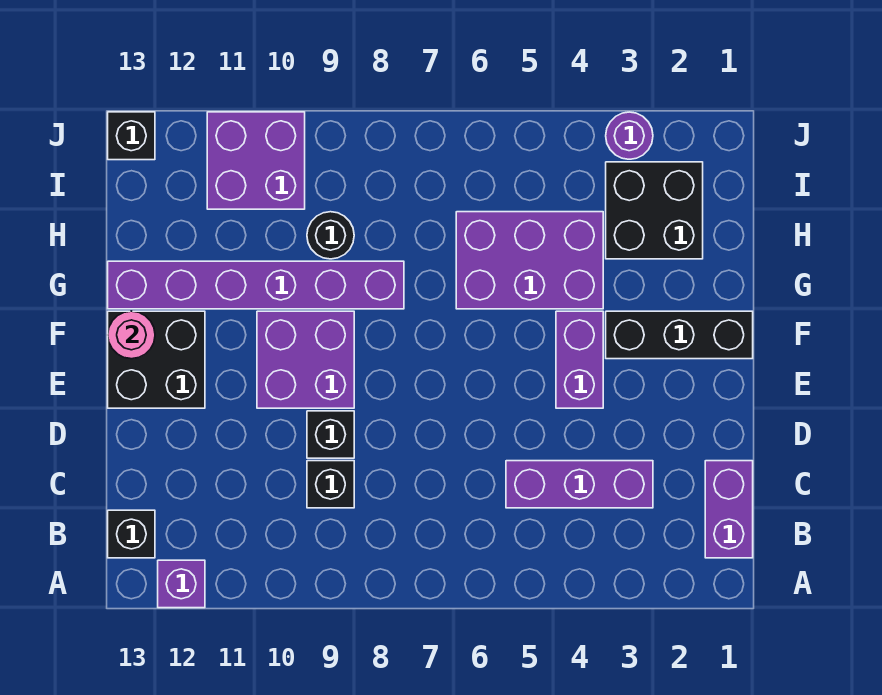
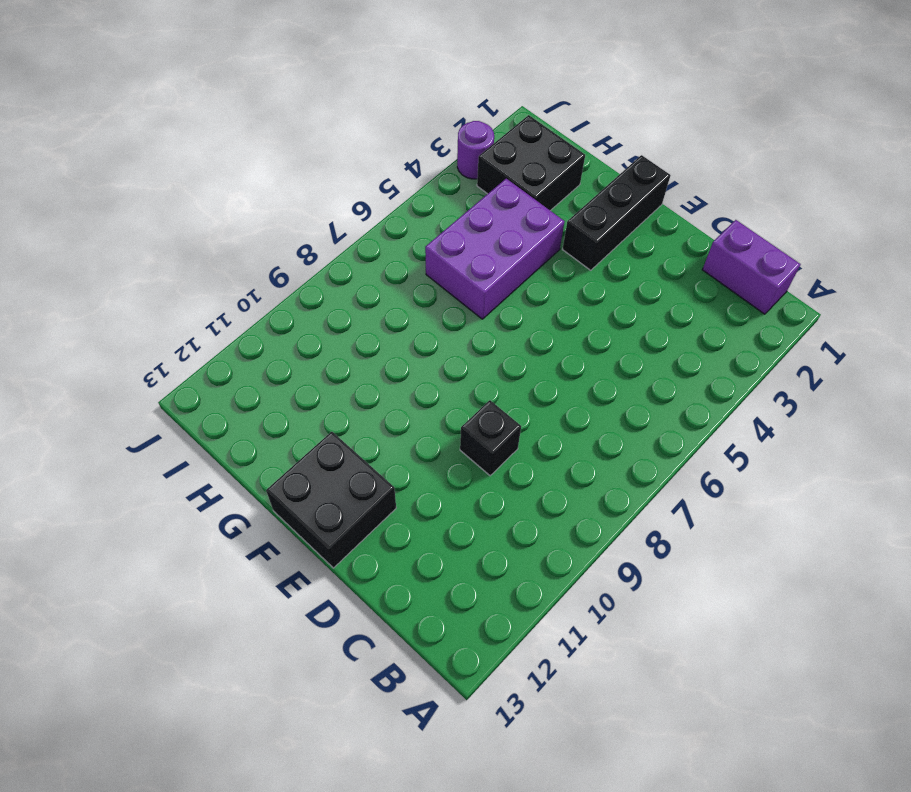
none -> purple 1x1 brick [158,560,205,608]
none -> black 1x1 brick [108,510,155,558]
none -> purple 1x3 brick [506,461,653,508]

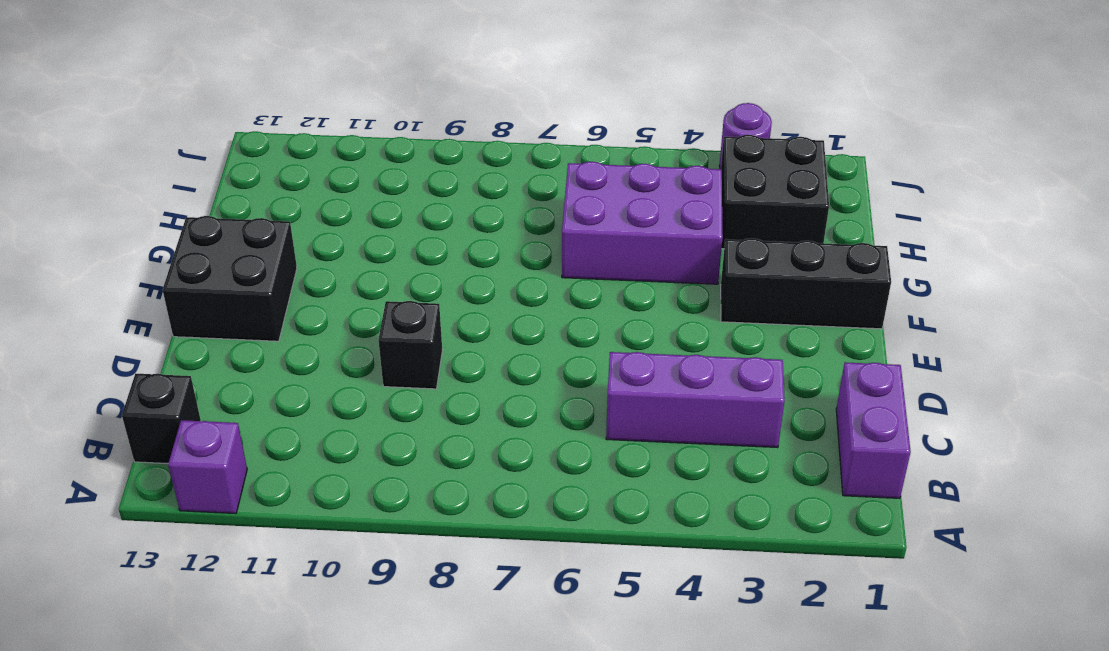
none -> black 1x1 brick [307,461,354,508]
none -> purple 1x2 brick [556,311,603,408]
none -> purple 2x2 brick [257,311,354,408]

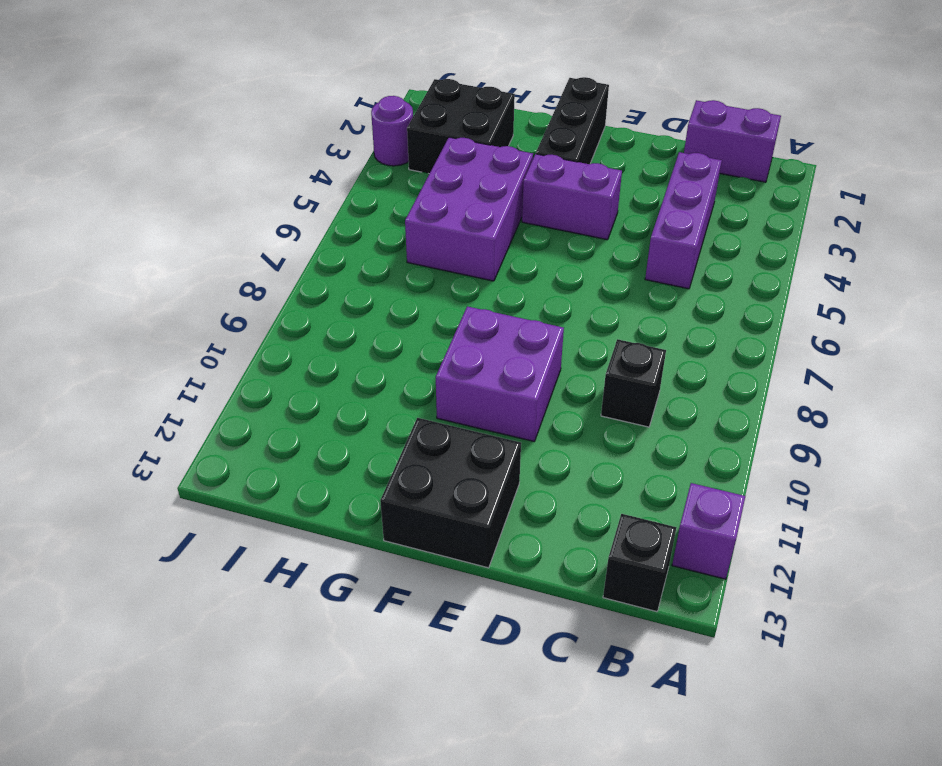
none -> black 1x1 brick [307,411,354,458]
none -> purple 1x6 brick [108,261,404,309]
none -> black 1x1 round brick [307,212,354,259]

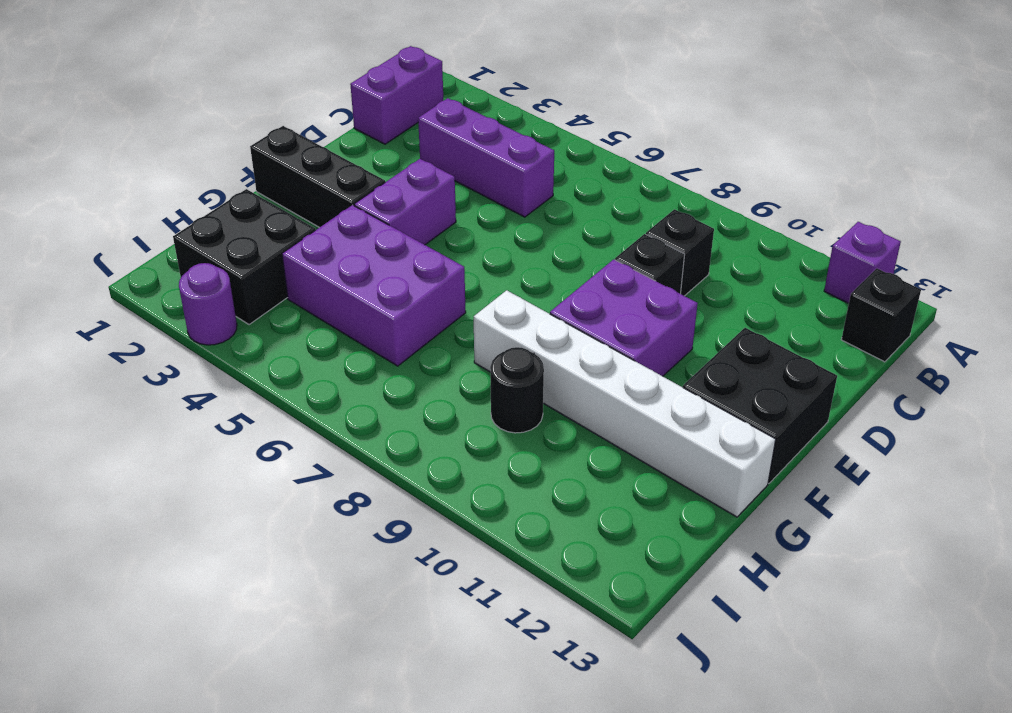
white 1x6 brick [474,290,776,517] -> purple 1x6 brick [108,261,404,309]
none -> purple 2x2 brick [207,112,305,209]
none -> black 1x1 brick [108,112,155,160]
none -> pink 1x1 round brick [108,311,155,359]

